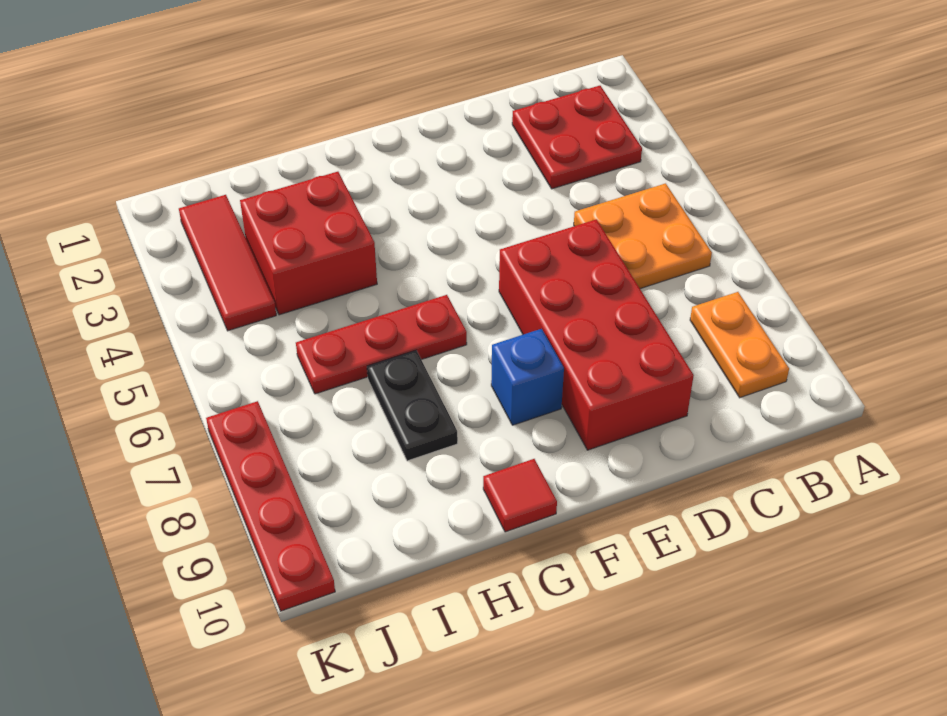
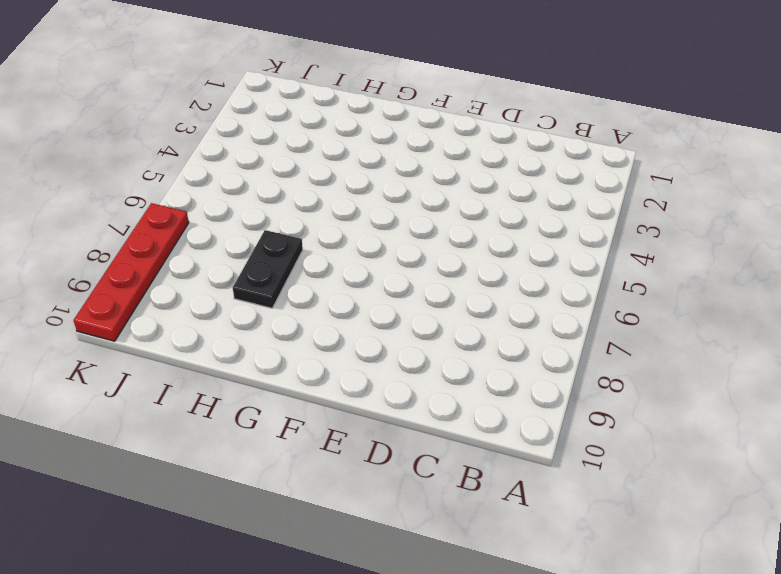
none -> red 2x2 plate [512,86,642,189]
none -> orange 2x2 plate [574,183,712,289]

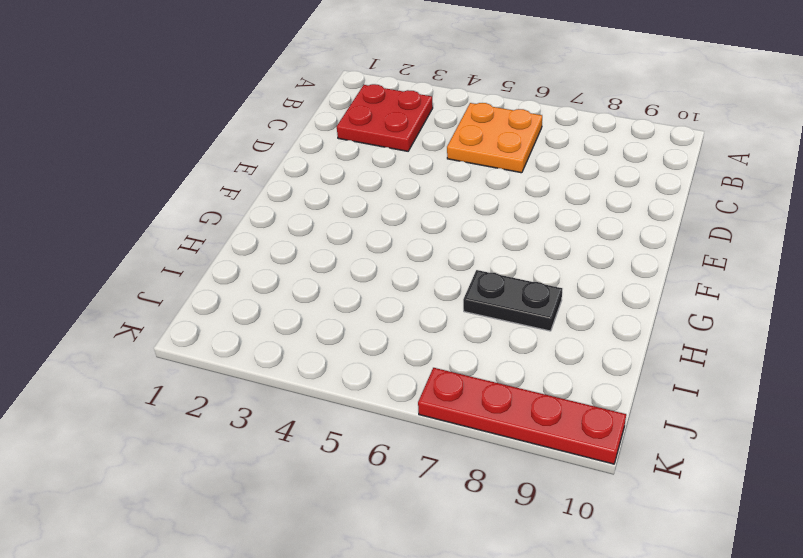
none -> orange 1x2 plate [690,292,789,398]
none -> red 2x4 brick [499,219,694,450]

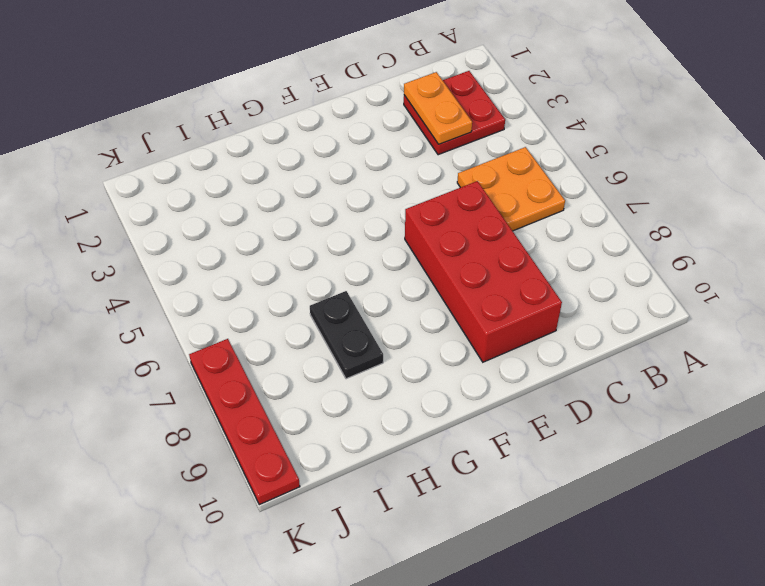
orange 1x2 plate [404,72,472,144] -> orange 1x2 plate moved to [690,292,789,398]
none -> blue 1x1 brick [491,329,564,425]
none -> red 1x3 plate [296,295,467,394]

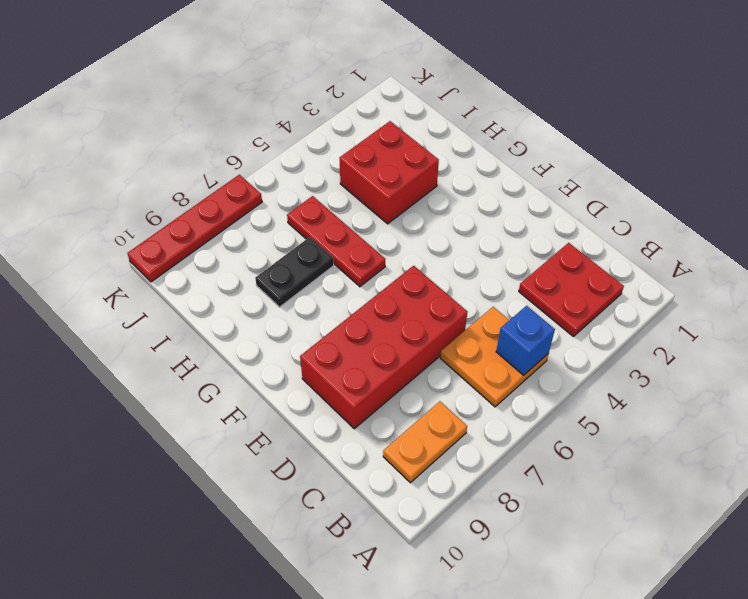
blue 1x1 brick [496,306,555,375] -> blue 1x1 brick moved to [491,329,564,425]
none -> red 1x1 tile [483,459,557,532]
none -> red 1x3 tile [179,195,276,331]

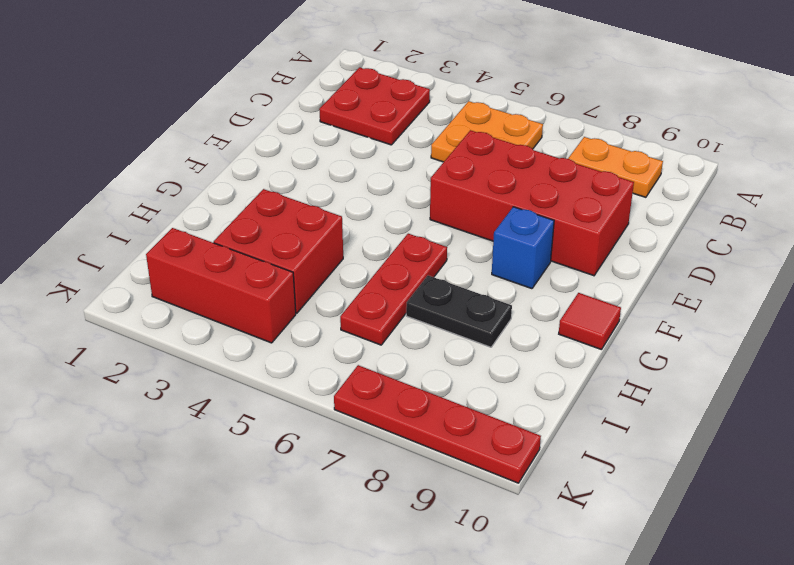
red 1x3 brick [146,228,296,343] -> red 1x3 tile [179,195,276,331]

